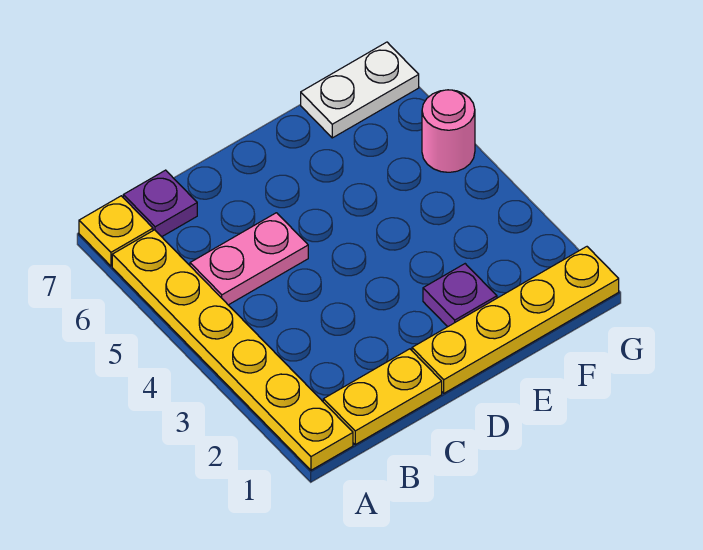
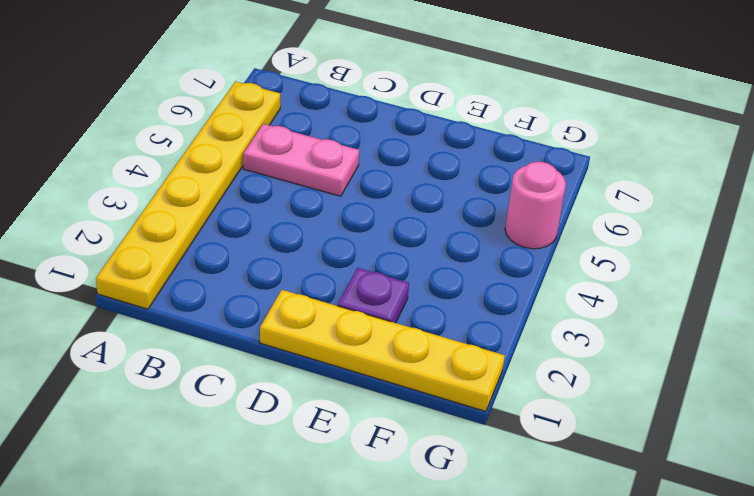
none -> yellow 1x1 plate [79,196,153,266]
none -> yellow 1x2 plate [323,349,442,445]

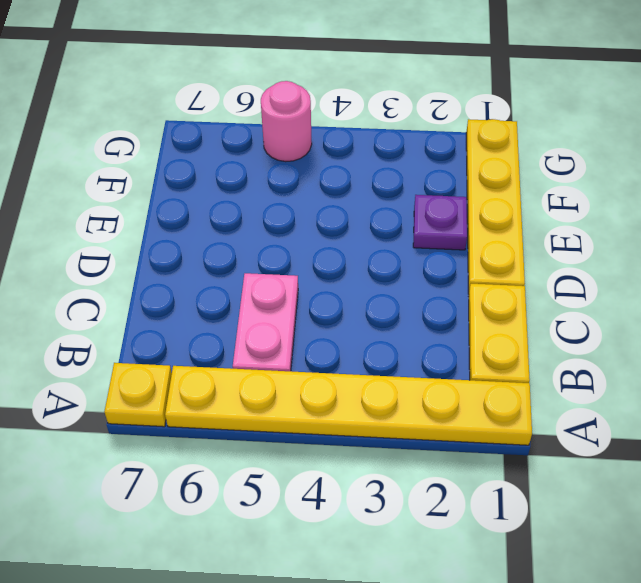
none -> purple 1x1 plate [123,170,197,237]
none -> white 1x2 plate [301,42,419,138]

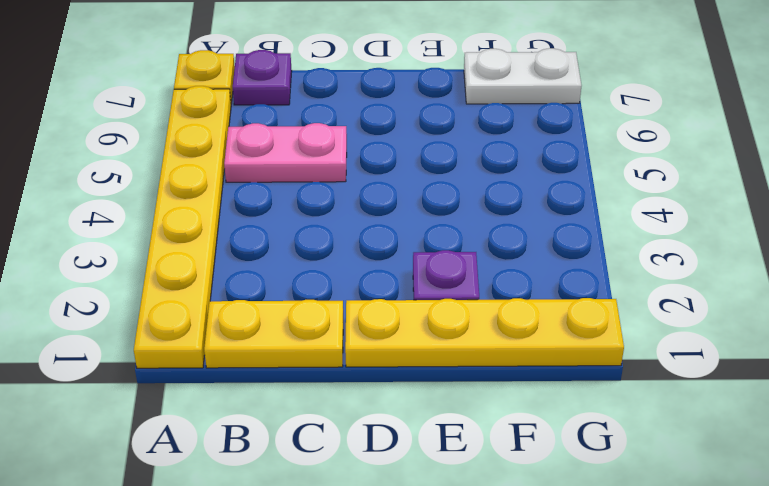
none -> pink 1x1 round brick [422,90,475,172]

